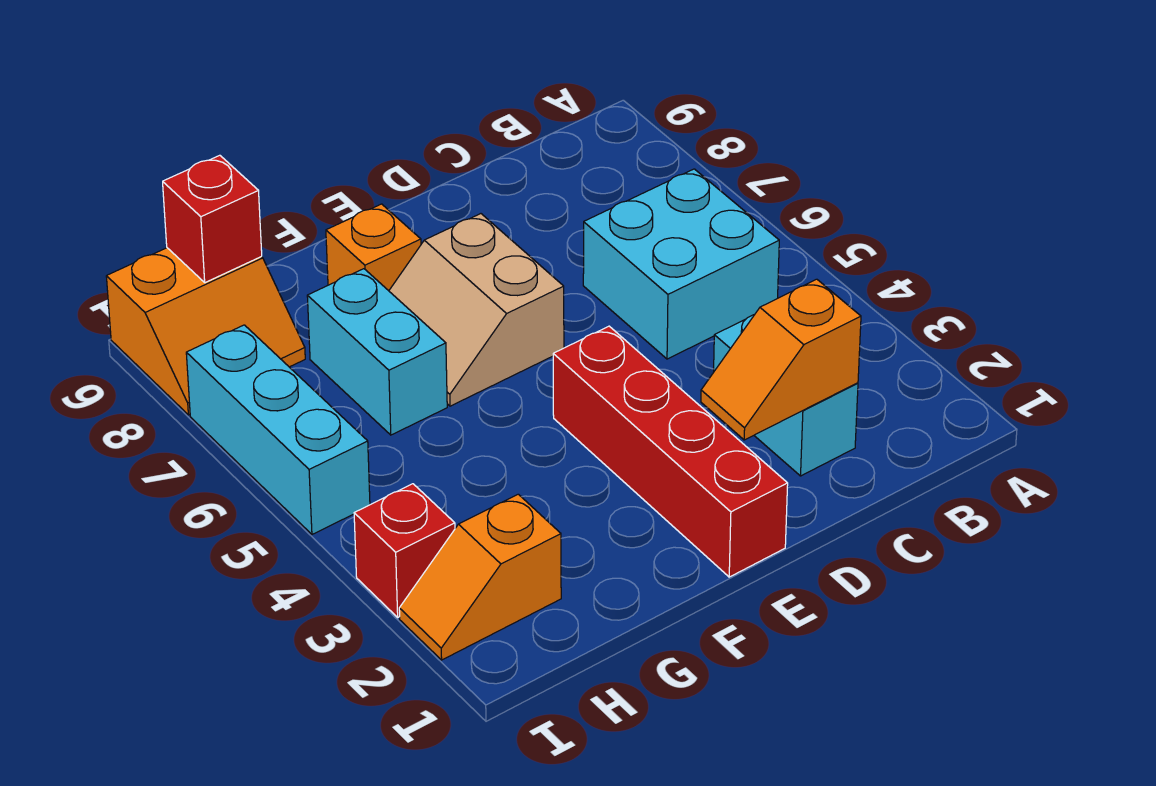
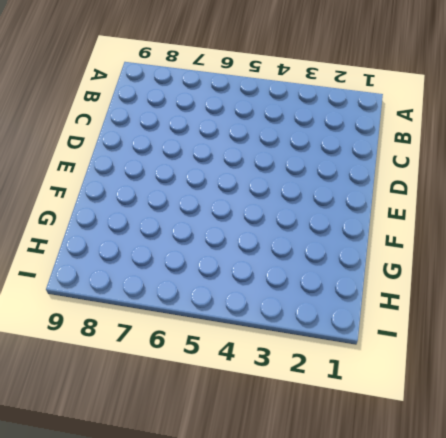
none -> cyan 2x2 brick [583,169,779,359]
none -> cyan 1x2 brick [714,315,858,476]
none -> red 1x4 brick [553,326,788,577]

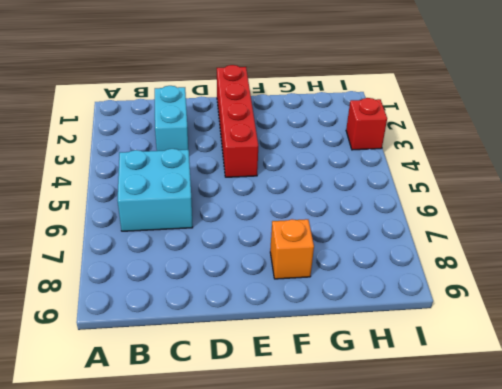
none -> tan 2x2 slope [389,214,564,406]
none -> cyan 1x2 brick [307,269,447,435]
none -> orange 1x2 slope [399,494,561,660]

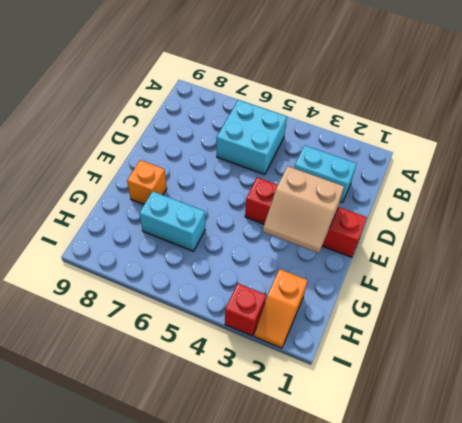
tan 2x2 slope [263,166,344,253] -> tan 2x2 slope moved to [389,214,564,406]
none -> orange 2x2 slope [106,248,305,415]
none -> cyan 1x3 brick [186,325,370,534]
none -> orange 1x2 slope [701,279,861,440]

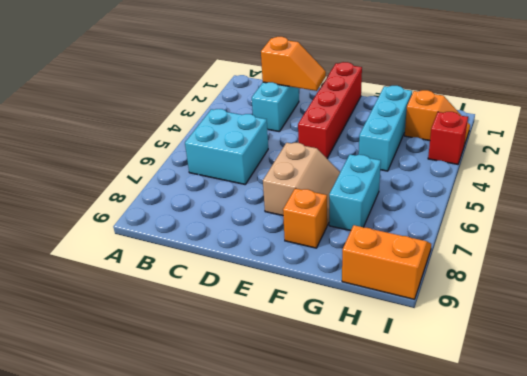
cyan 1x3 brick [359,86,412,171] -> cyan 1x3 brick moved to [186,325,370,534]
none -> red 1x1 brick [163,155,262,283]

